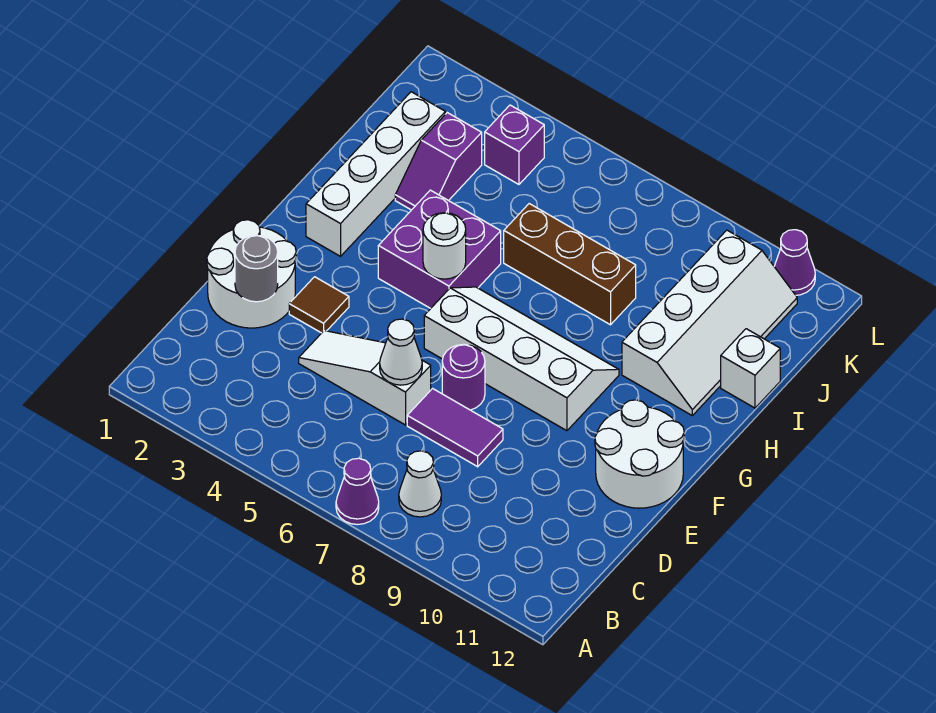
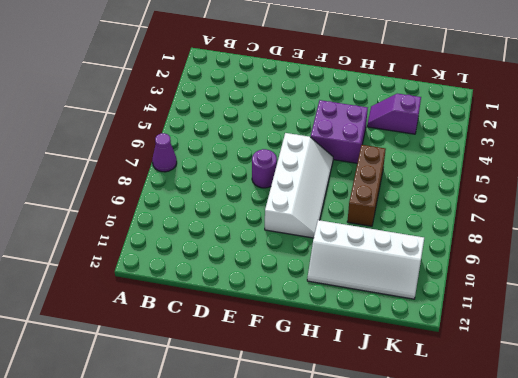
none -> white 1x1 cone [399,451,441,517]
none -> white 2x2 round brick [207,220,296,328]
none -> white 1x3 slope [299,331,431,425]

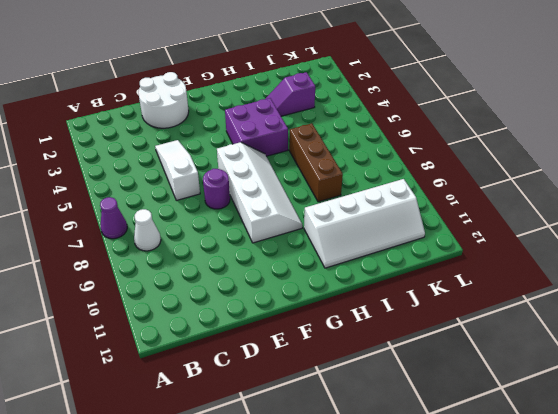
none -> purple 1x2 tile [407,389,503,467]
none -> brown 1x1 tile [289,277,349,333]
none -> white 2x2 round brick [595,400,684,508]

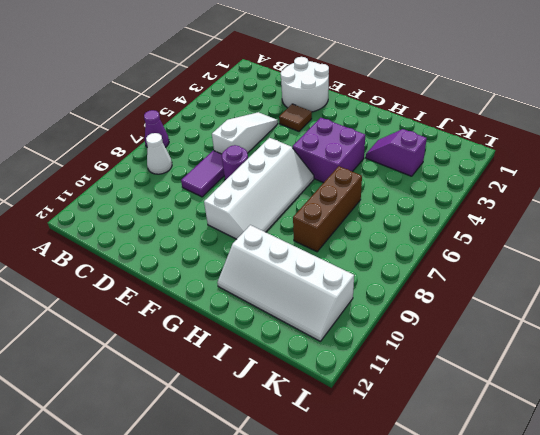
none -> white 2x2 round brick [595,400,684,508]
none -> white 1x4 brick [306,92,445,256]
none -> white 1x1 brick [721,329,780,408]

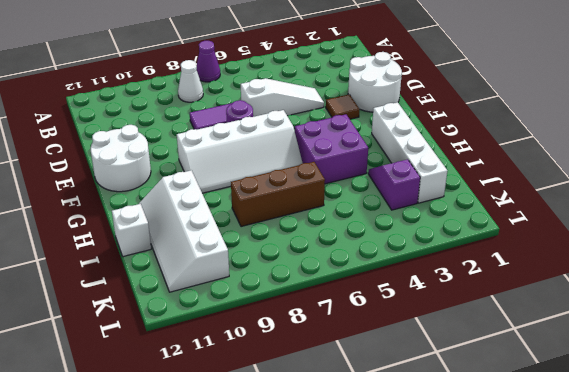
none -> purple 1x1 brick [485,105,544,184]
none -> purple 1x1 cone [774,230,815,295]
none -> grey 1x1 round brick [235,235,278,302]

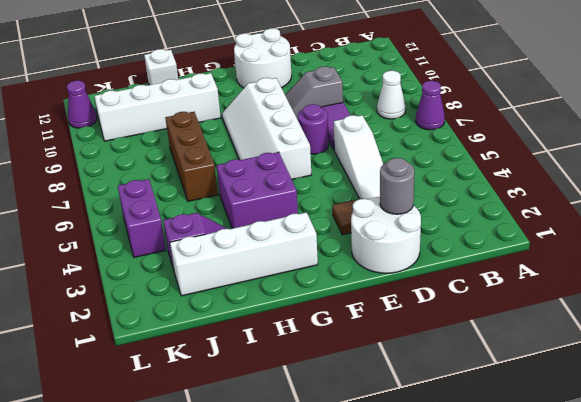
grey 1x2 slope [285,67,343,120] -> none
purple 1x2 brick [118,179,166,257] -> purple 1x1 brick [485,105,544,184]
none -> white 1x1 cone [380,319,422,385]
none -> white 1x1 round brick [423,213,466,279]

